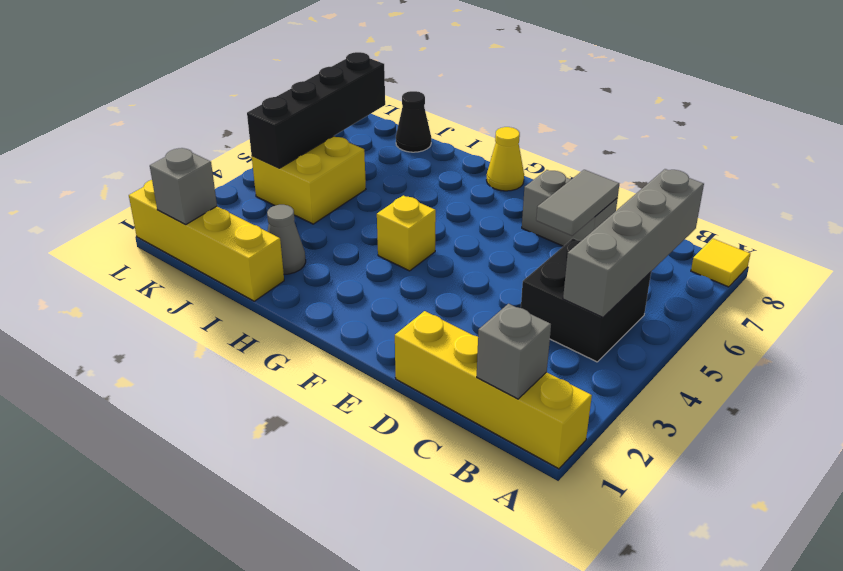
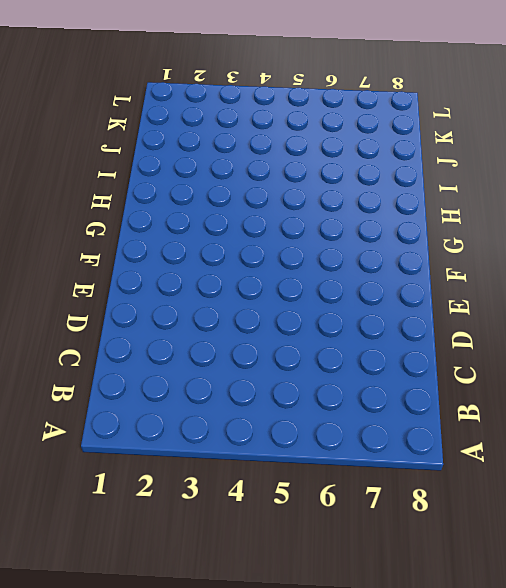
none -> yellow 1x4 brick [395,311,592,469]
none -> yellow 1x1 tile [691,239,750,287]
none -> black 2x2 brick [521,239,651,362]

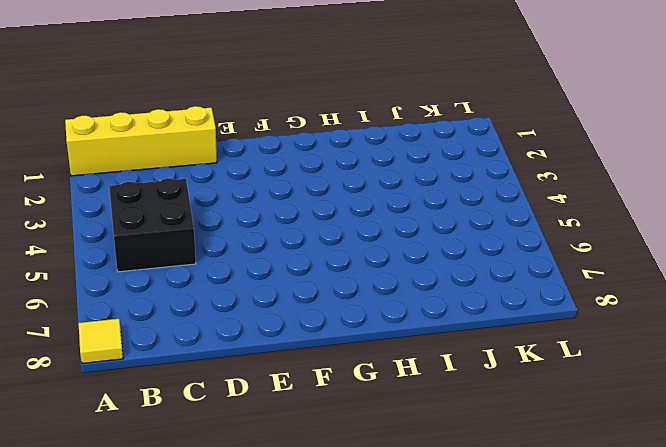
none -> grey 1x2 brick [522,170,618,246]
none -> yellow 1x1 brick [377,196,436,271]
none -> yellow 1x1 cone [487,127,524,191]

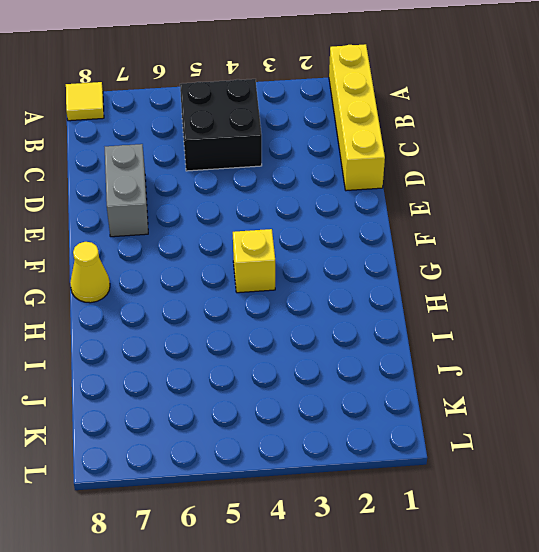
none -> yellow 1x4 brick [129,180,284,301]
none -> grey 1x1 cone [267,205,306,274]
none -> yellow 2x2 brick [252,136,366,224]

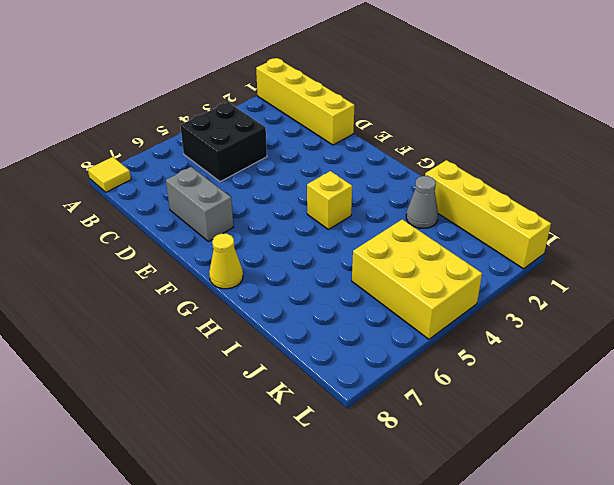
yellow 2x3 brick [352,219,482,339] -> yellow 2x2 brick [252,136,366,224]
none -> black 1x1 cone [396,91,431,152]
none -> grey 1x1 brick [477,304,551,399]
none -> grey 1x4 brick [563,169,704,317]

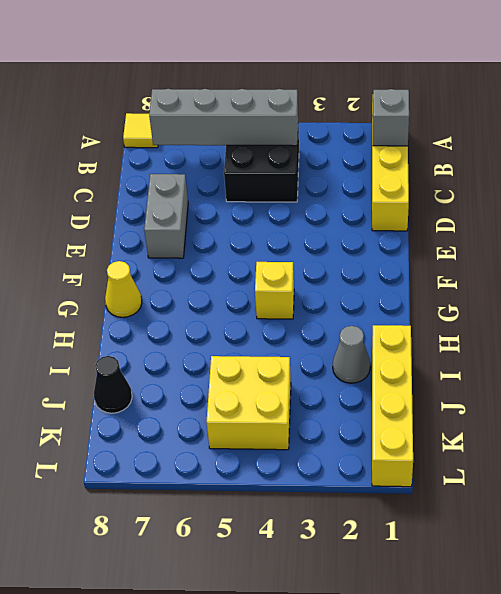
none -> grey 1x2 tile [536,170,619,236]
none -> grey 1x1 brick [150,148,217,224]
none -> black 1x4 brick [247,52,385,168]

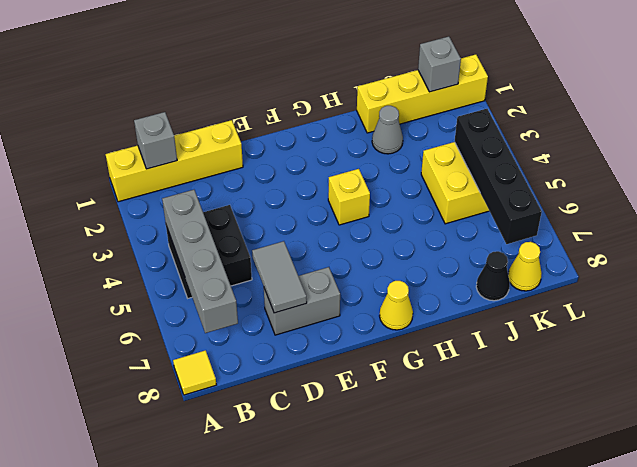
yellow 1x1 cone [508,242,542,291] -> none

